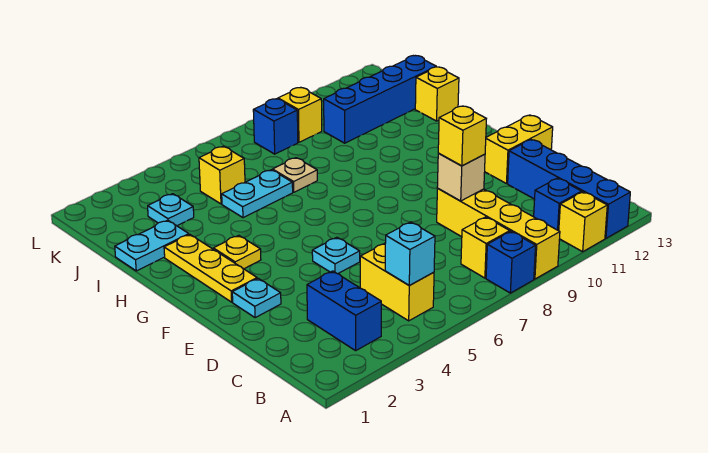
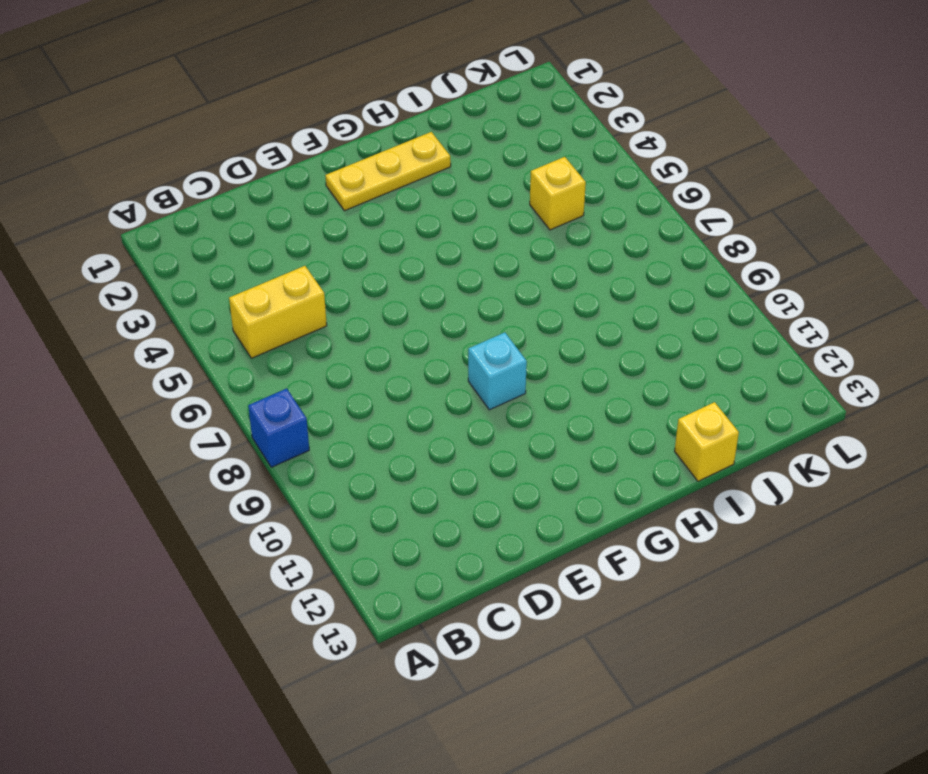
cyan 1x1 brick [468,332,527,410] -> cyan 1x1 brick moved to [385,222,435,285]
none -> yellow 1x4 brick [437,188,560,279]
none -> yellow 1x1 brick [559,192,607,252]
none -> blue 1x4 brick [508,140,630,238]

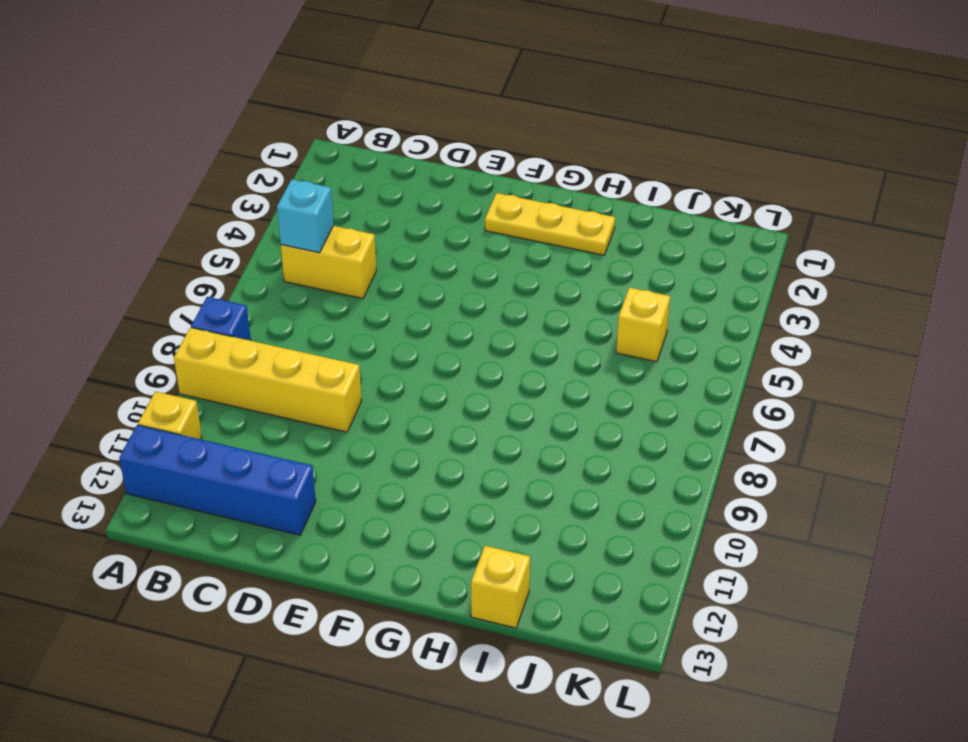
none -> blue 1x2 brick [307,271,381,351]
none -> yellow 1x1 brick [461,217,510,278]
none -> blue 1x1 brick [534,178,582,231]

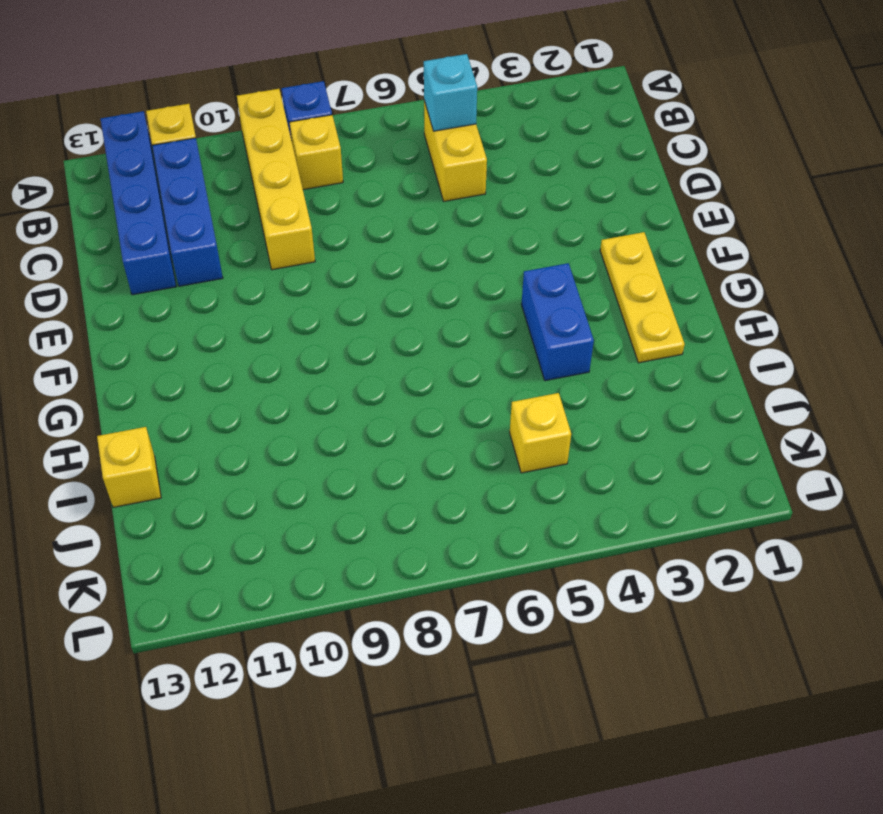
blue 1x3 brick [152,138,223,286] -> blue 1x1 brick [534,178,582,231]
blue 1x2 brick [521,263,594,381] -> blue 1x2 brick moved to [307,271,381,351]
none -> cyan 1x1 plate [232,278,281,318]
none -> cyan 1x1 plate [312,237,360,274]
none -> yellow 1x2 brick [485,115,553,184]

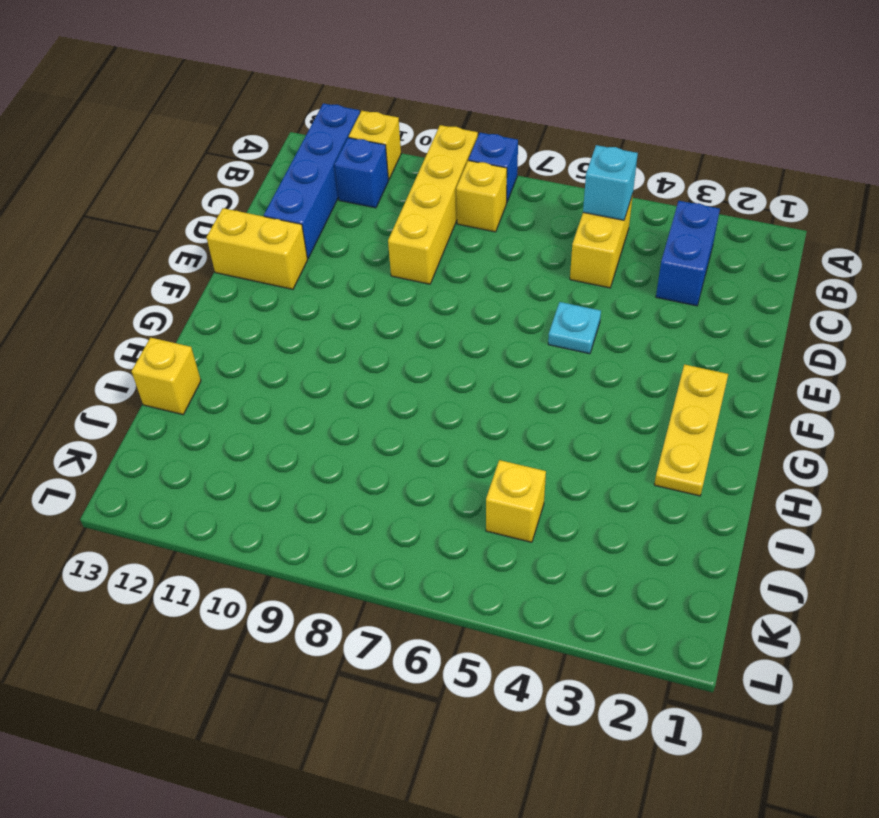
none -> cyan 1x1 plate [232,278,281,318]
none -> yellow 1x1 plate [213,235,261,269]
none -> cyan 1x2 plate [115,220,189,271]

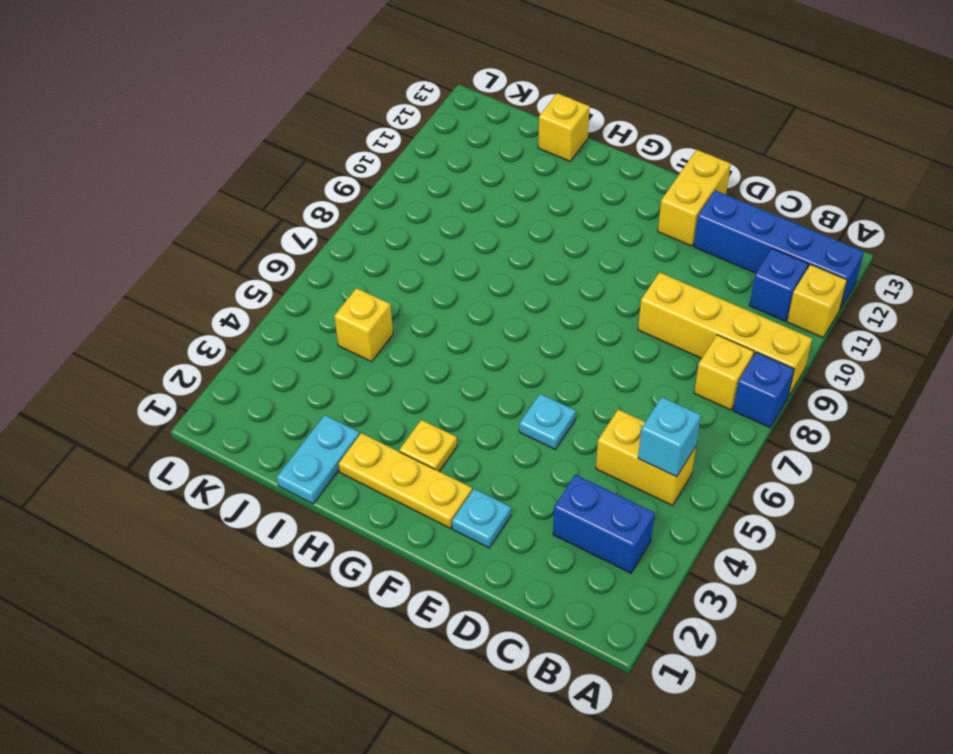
none -> cyan 1x2 plate [222,170,293,218]
none -> tan 1x1 plate [273,158,317,192]
none -> cyan 1x1 plate [148,194,194,226]

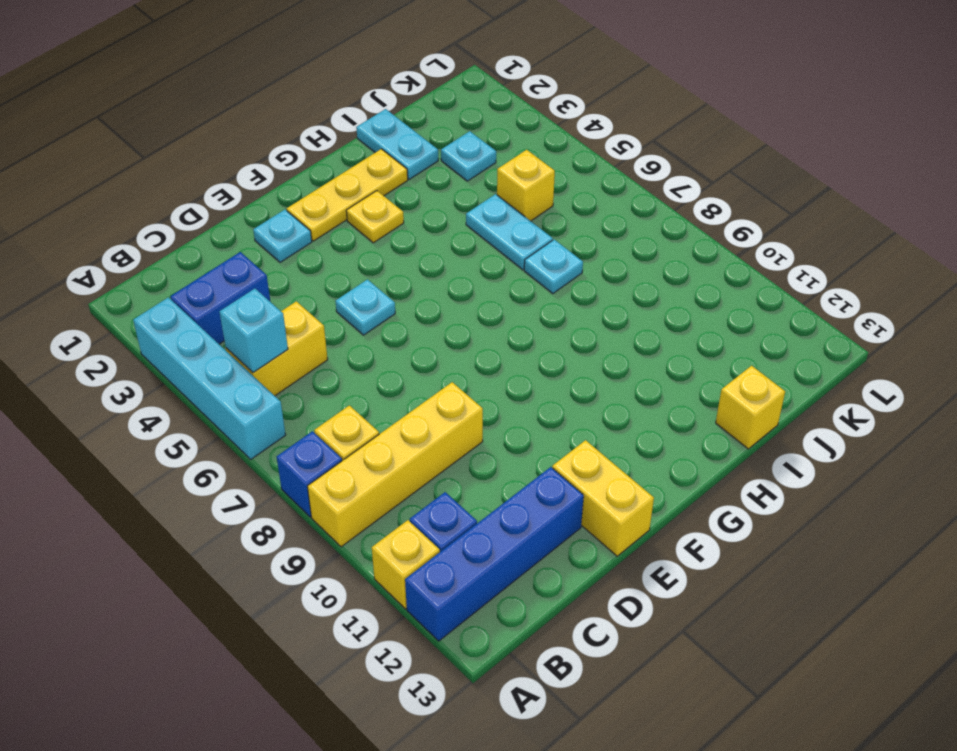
cyan 1x4 brick [133,297,286,459] -> none
cyan 1x1 plate [524,239,583,294] -> tan 1x1 plate [273,158,317,192]
none -> blue 1x4 brick [324,56,436,143]
none -> blue 1x1 brick [253,99,298,154]
none -> yellow 1x1 brick [278,88,322,142]

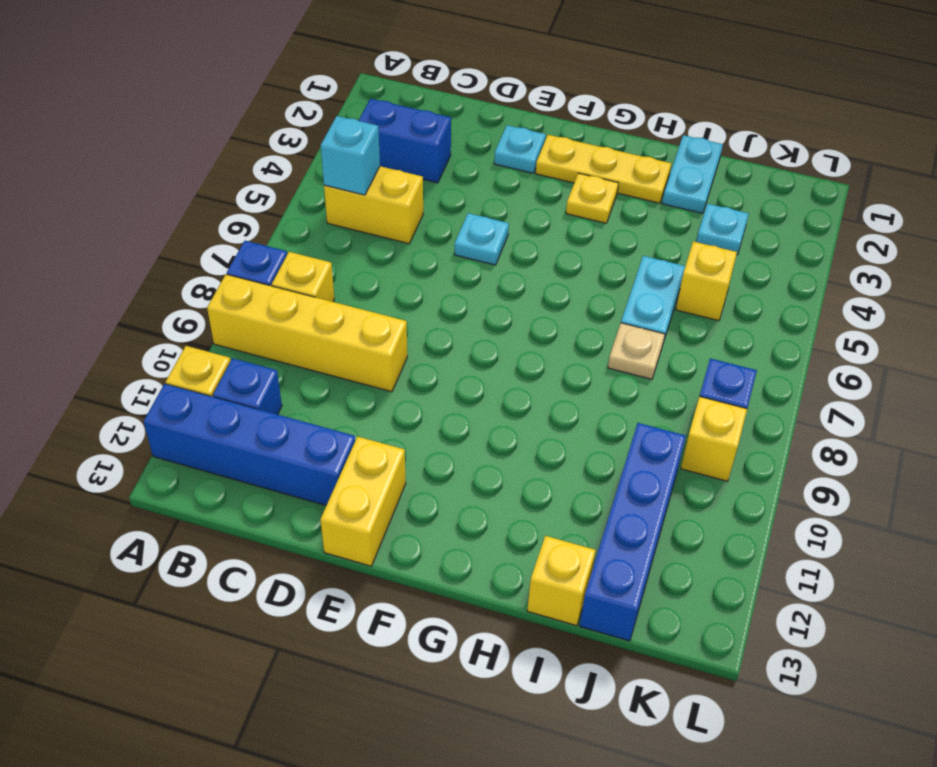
none -> tan 1x1 brick [437,154,485,201]
none -> yellow 1x1 brick [438,106,486,166]

